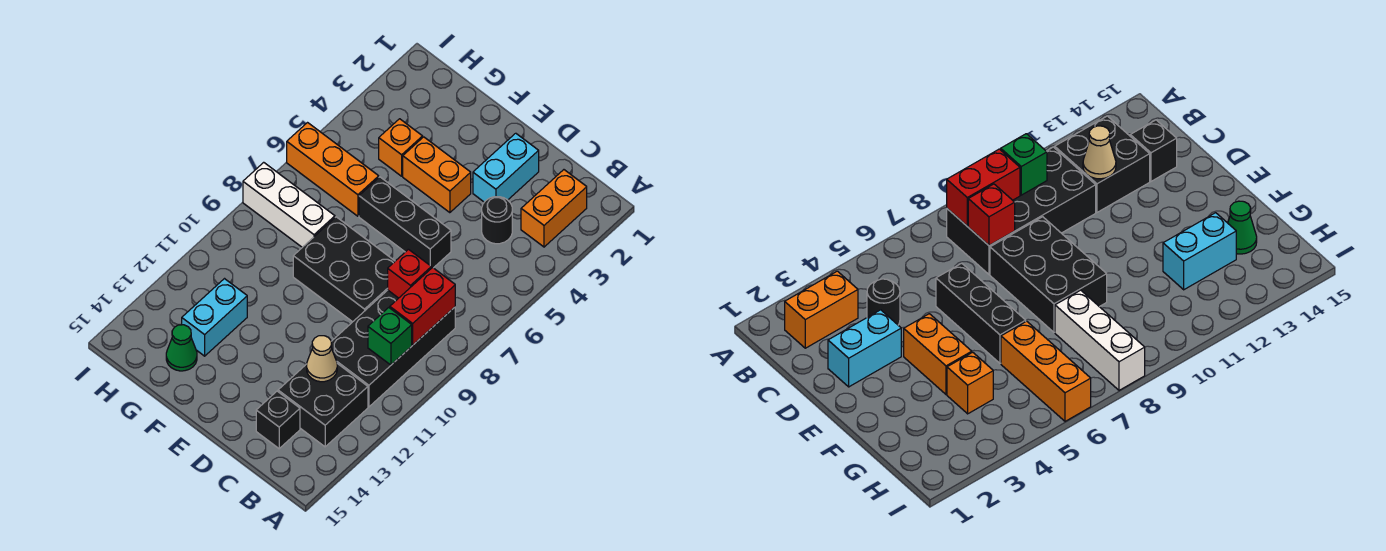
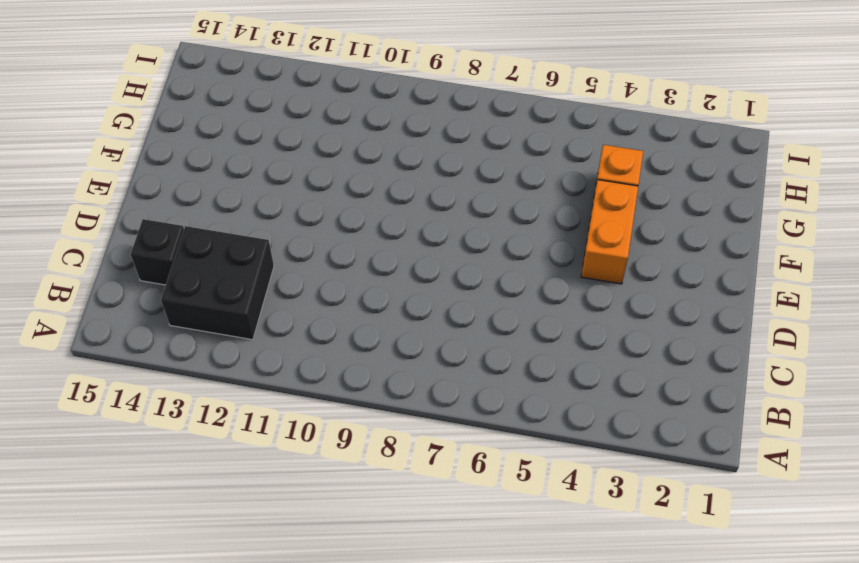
none -> orange 1x2 brick [521,170,587,247]
none -> black 2x4 brick [331,290,455,407]
none -> black 1x1 round brick [482,197,512,244]

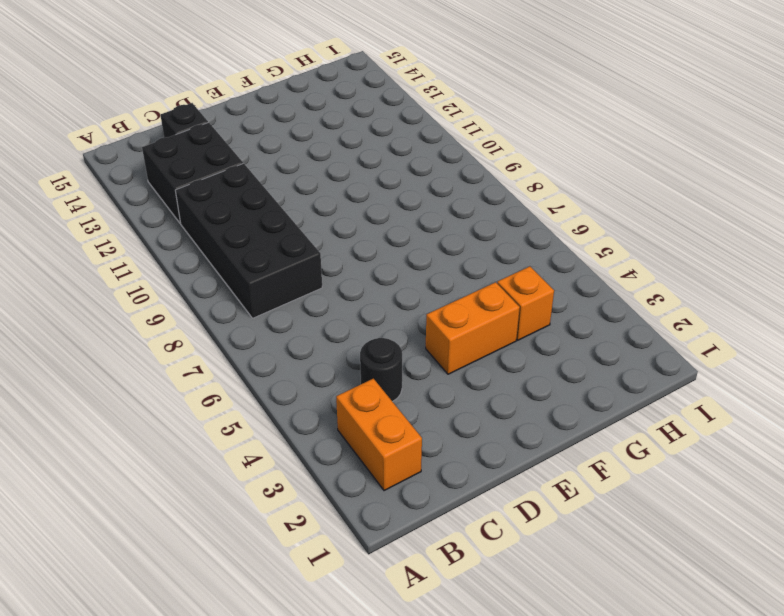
none -> cyan 1x2 brick [473,133,539,202]
none -> black 1x3 brick [359,177,451,268]
none -> black 2x3 brick [293,217,395,322]

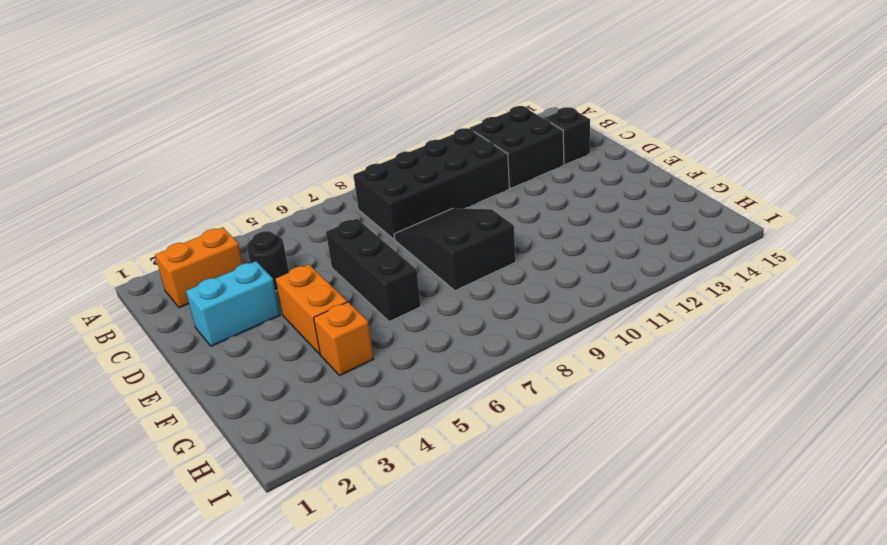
black 2x3 slope [394,208,516,291] -> black 2x3 brick [293,217,395,322]
none -> orange 1x3 brick [287,123,379,216]
none -> white 1x3 brick [243,162,335,247]
none -> cyan 1x2 brick [182,279,247,356]

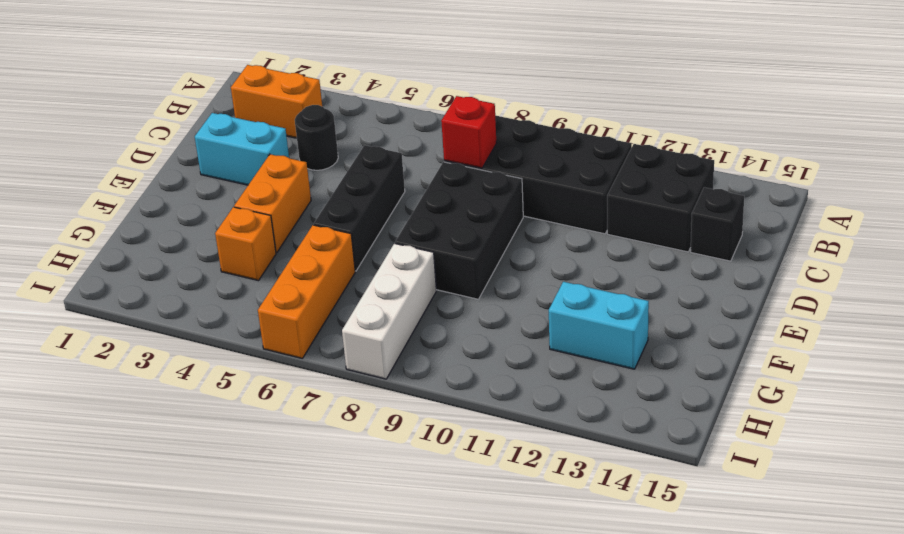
none -> green 1x1 cone [166,325,197,371]
none -> red 1x2 brick [390,268,455,345]
none -> green 1x1 brick [368,308,412,365]

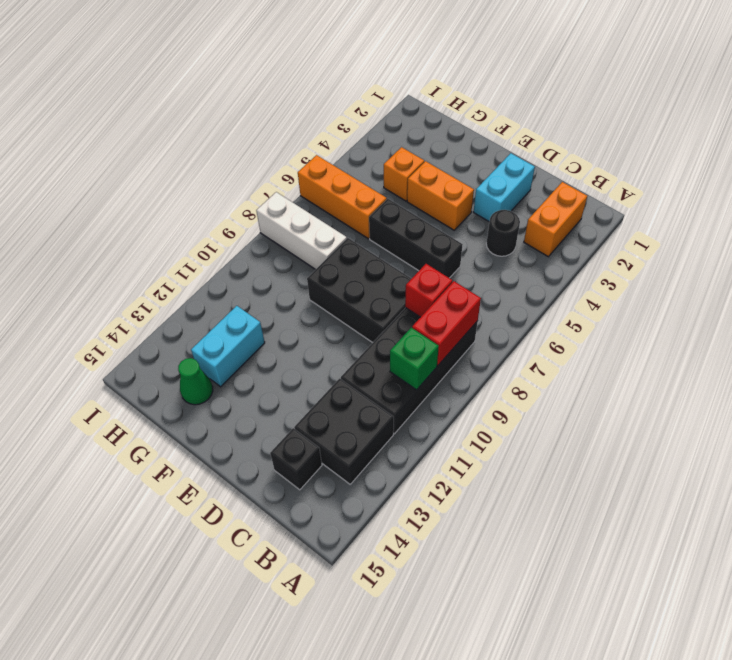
none -> tan 1x1 cone [307,336,337,382]

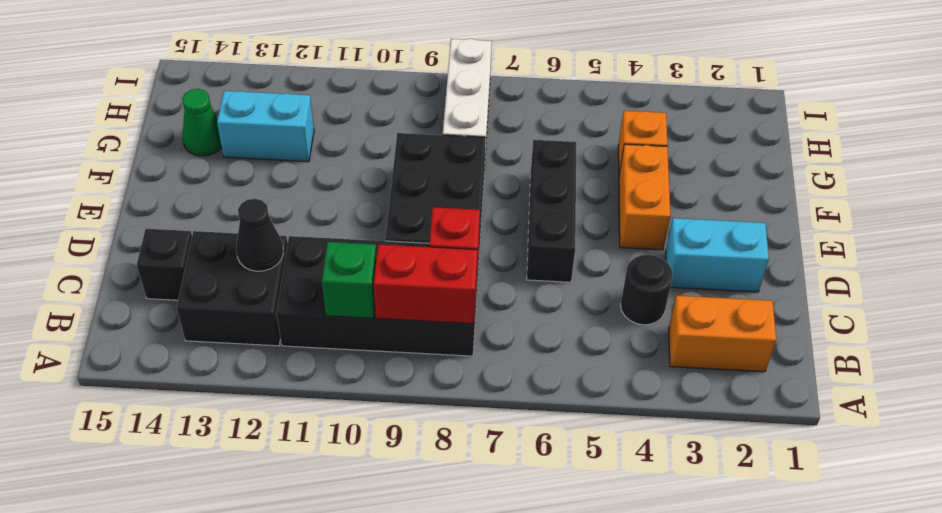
black 1x1 cone [236,199,284,271] -> tan 1x1 cone [307,336,337,382]
none -> orange 1x3 brick [287,123,379,216]

